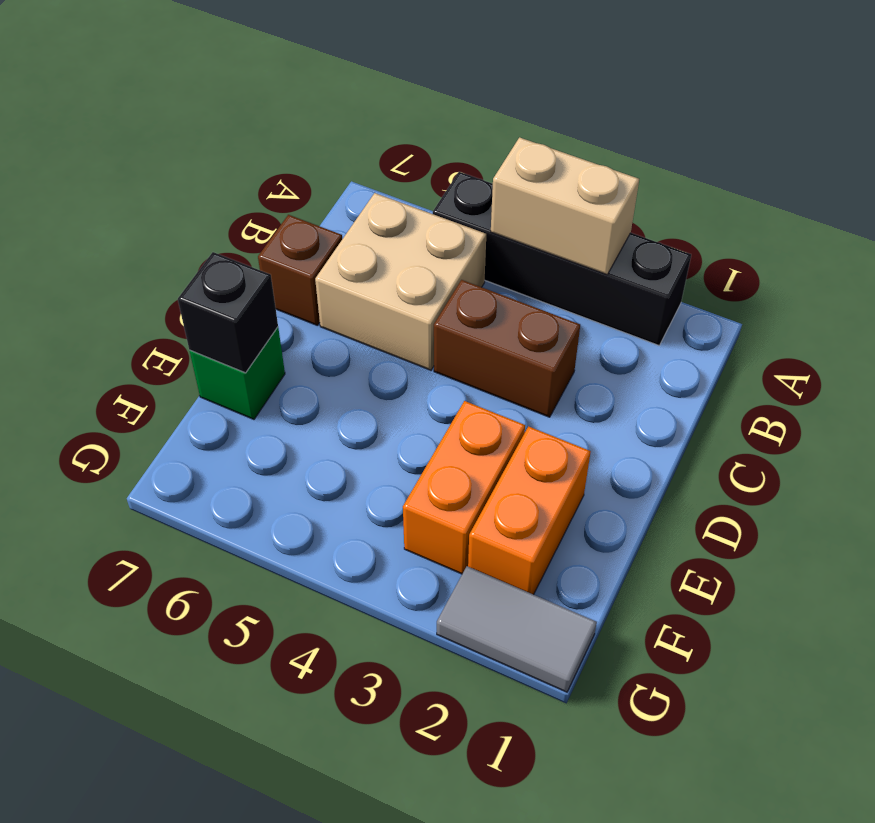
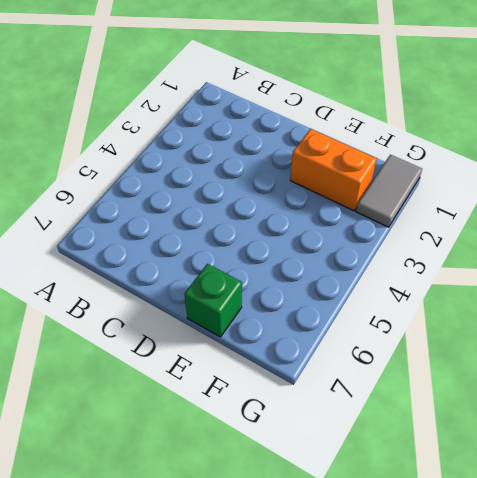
none -> black 1x4 brick [433,172,691,345]
none -> tan 2x2 brick [315,193,486,370]

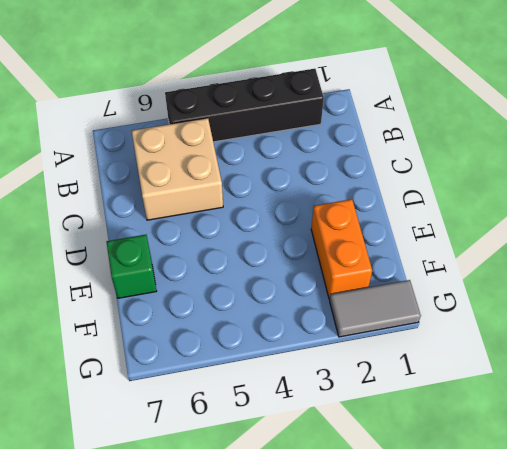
none -> brown 1x2 brick [434,280,580,417]
none -> brown 1x1 brick [258,215,342,326]

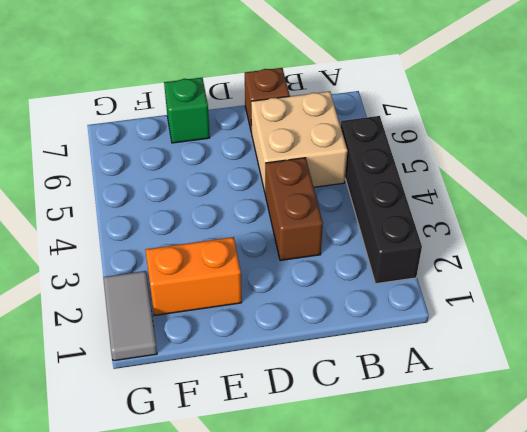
none -> orange 1x2 brick [403,401,525,574]
none -> tan 1x2 brick [491,137,639,275]

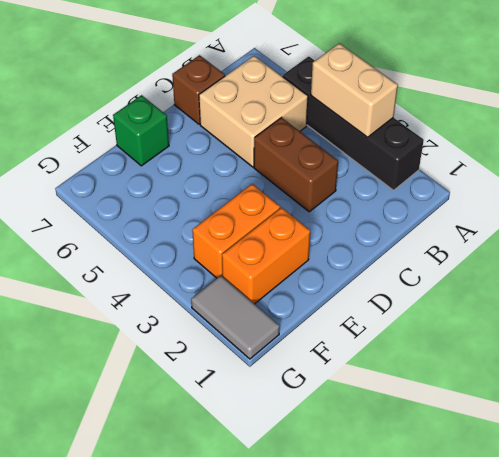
none -> black 1x1 brick [178,252,278,373]

